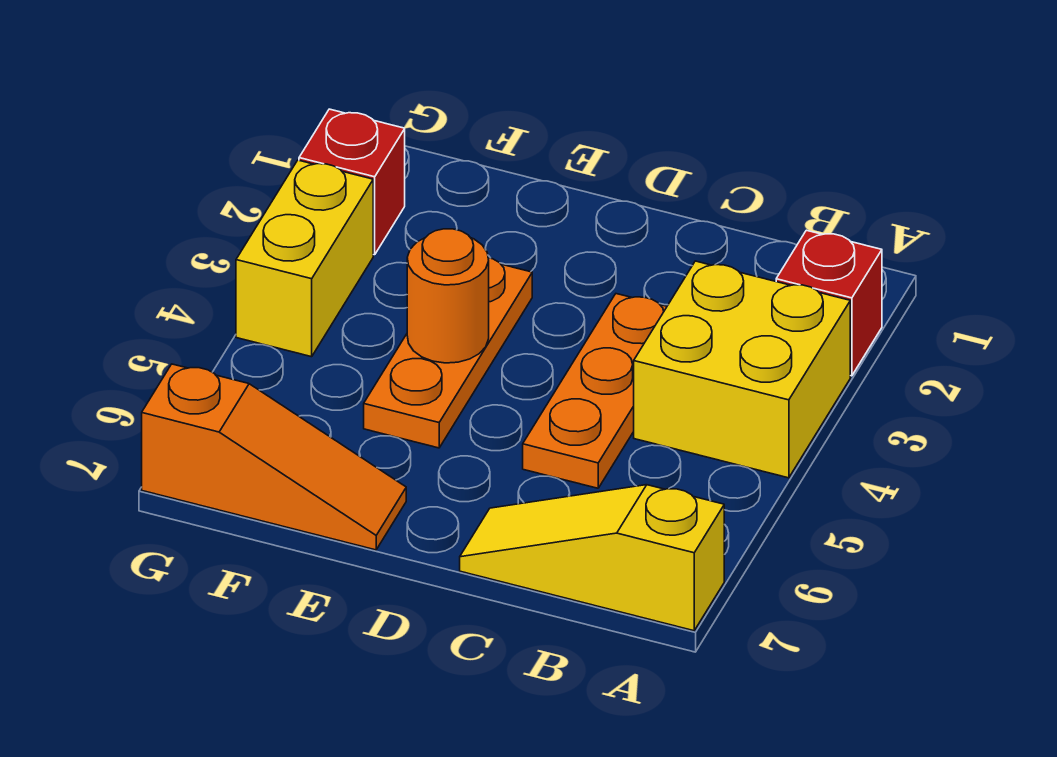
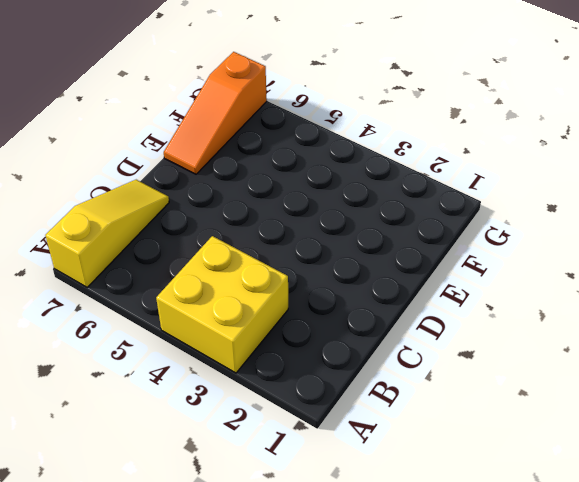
none -> red 1x1 brick [776,230,882,376]
none -> orange 1x3 plate [523,294,667,488]

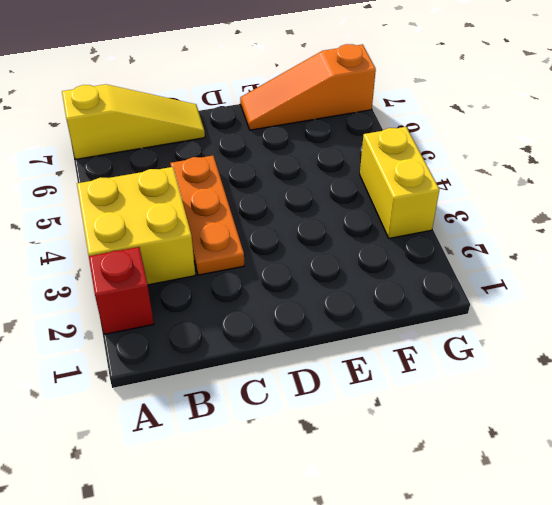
none -> orange 1x3 plate [364,258,532,448]
none -> red 1x1 brick [299,109,405,255]

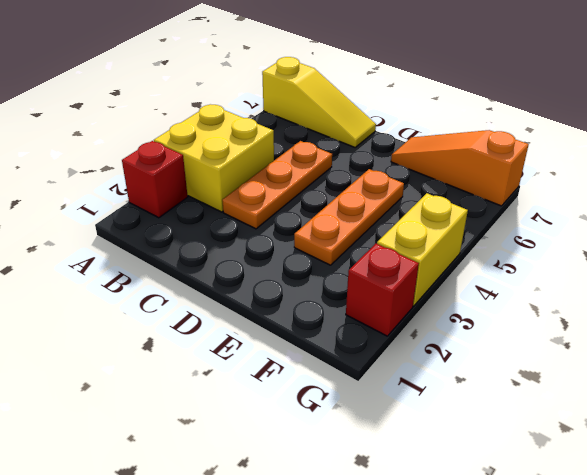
none -> orange 1x1 round brick [407,229,489,363]

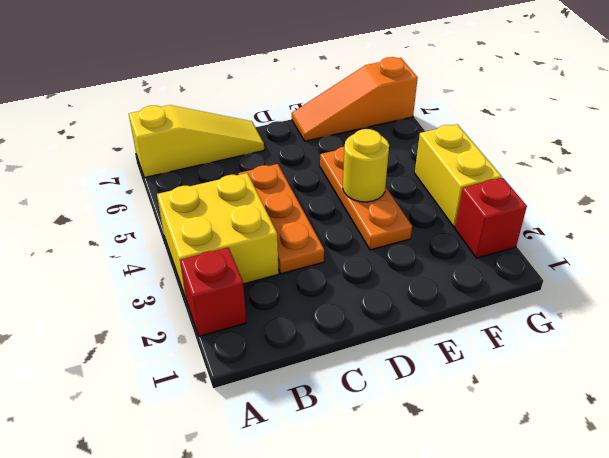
yellow 1x1 round brick [343,129,389,202] -> orange 1x1 round brick [407,229,489,363]

